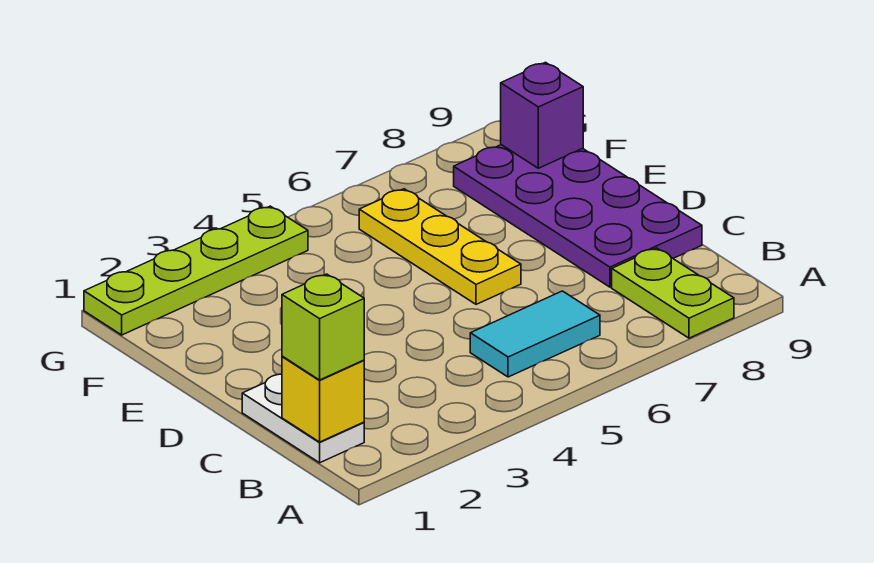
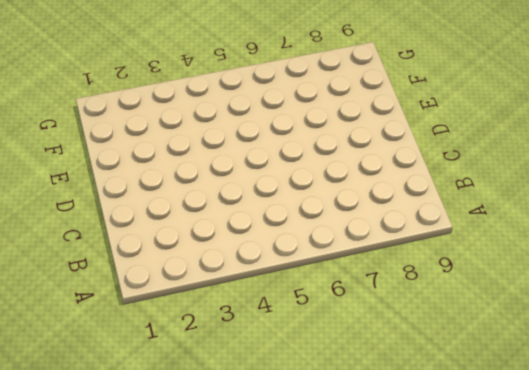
none -> lime 1x2 plate [612,248,734,338]
none -> white 1x2 plate [242,374,364,463]

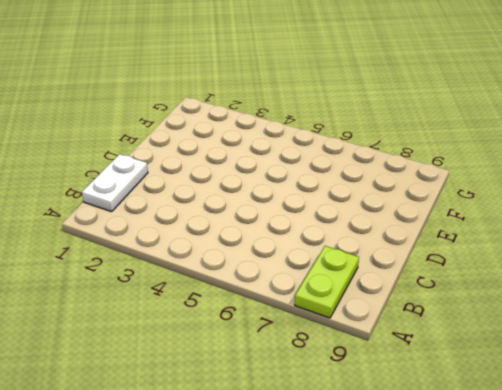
none -> cyan 1x2 tile [470,291,600,377]
none -> purple 2x4 plate [454,145,702,287]

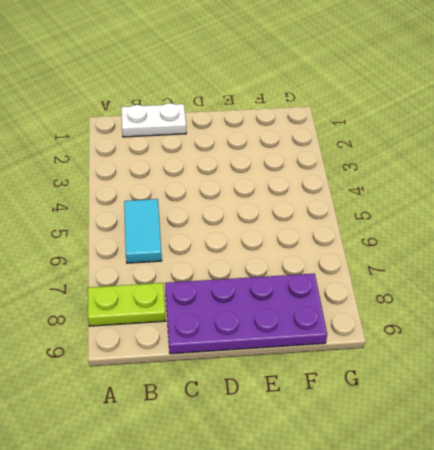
none -> yellow 1x3 plate [359,189,521,304]
none -> lime 1x4 plate [84,206,308,335]

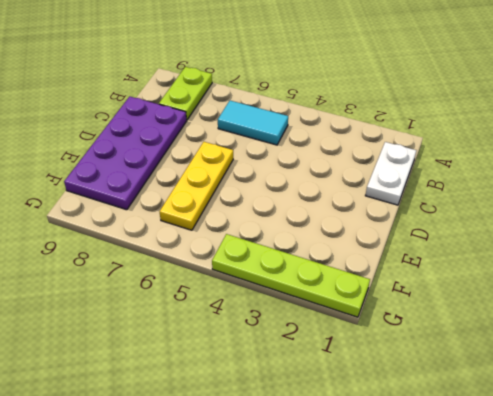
none -> yellow 1x1 brick [282,356,364,442]
none -> purple 1x1 brick [501,63,583,168]

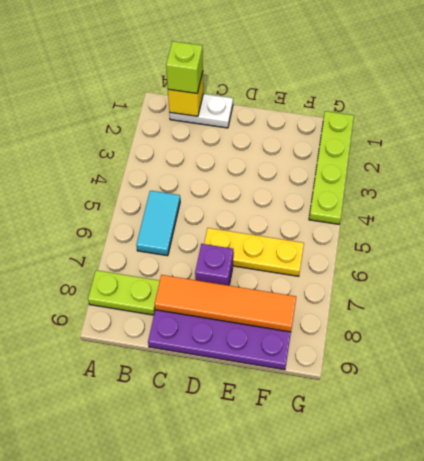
orange 1x4 tile [154,275,296,332] -> none
purple 1x1 brick [195,244,233,286] -> purple 1x1 brick moved to [501,63,583,168]

